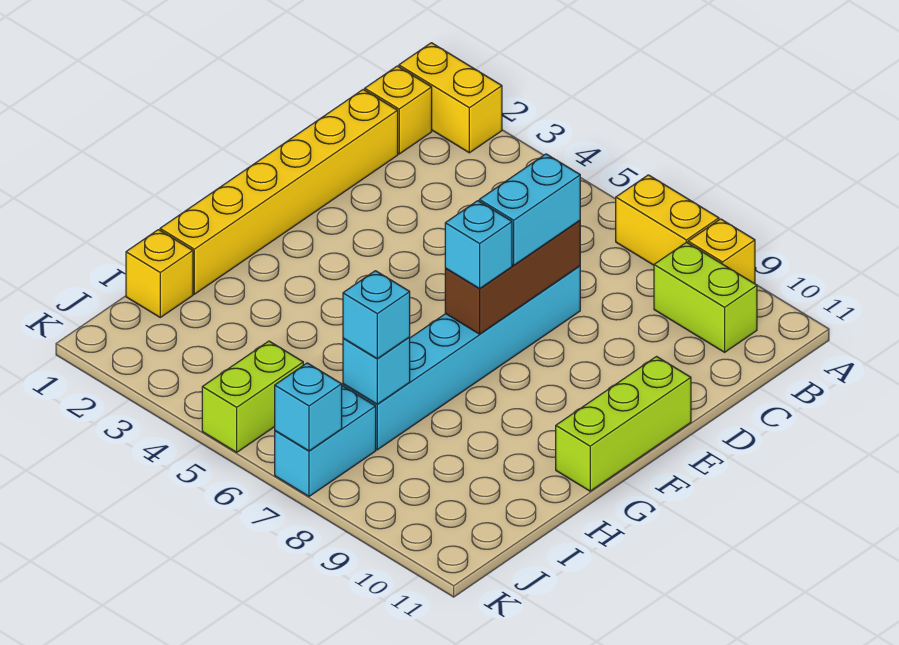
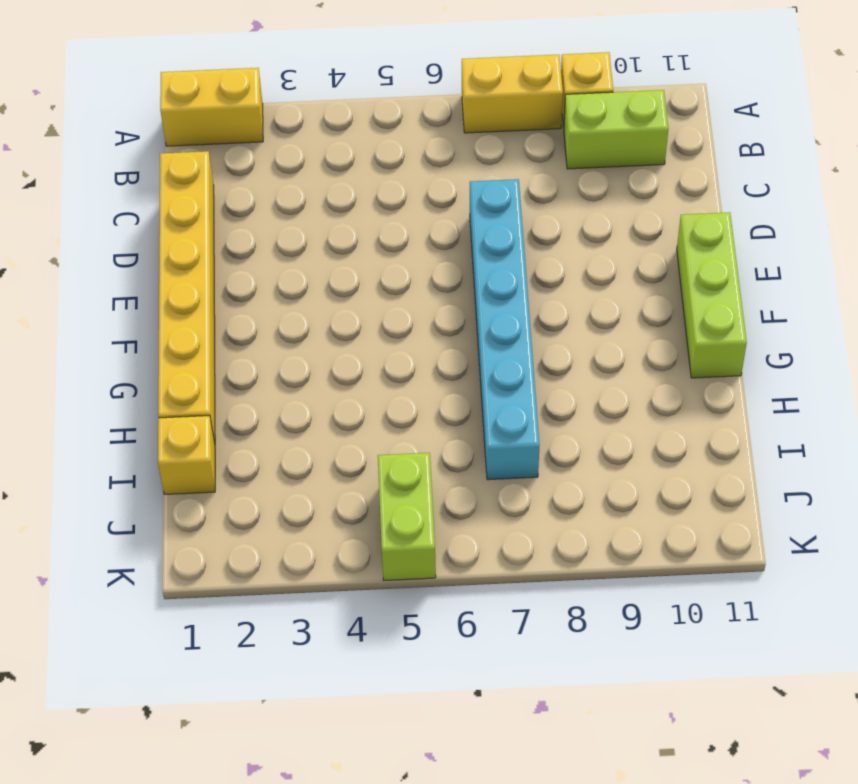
none -> yellow 1x1 brick [365,66,432,154]
none -> cyan 1x2 brick [275,386,376,496]
none -> brown 1x3 brick [445,220,580,334]

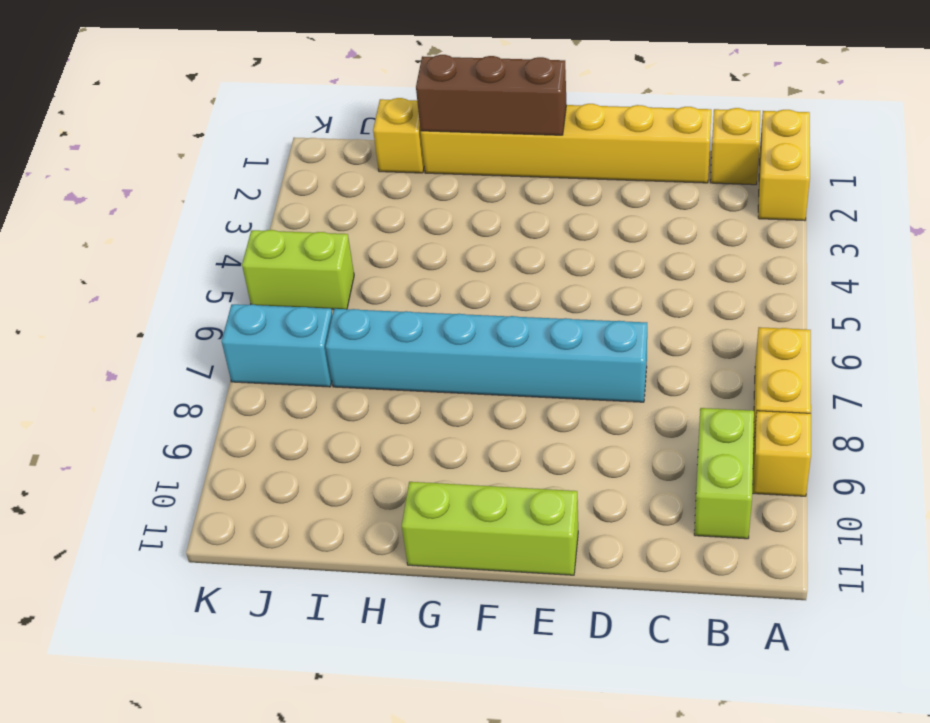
brown 1x3 brick [416,55,567,135] -> brown 1x3 brick moved to [445,220,580,334]
none -> cyan 1x1 brick [343,337,410,404]
none -> cyan 1x1 brick [275,363,342,451]
none -> cyan 1x2 brick [479,154,580,265]

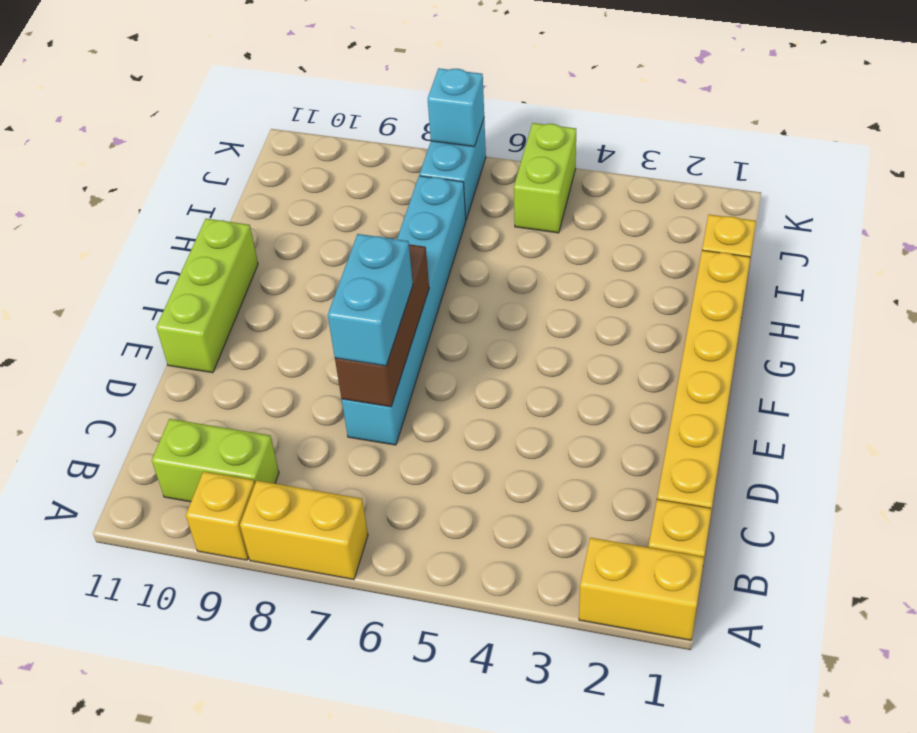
none -> cyan 1x1 brick [343,337,410,404]
none -> cyan 1x1 brick [445,201,512,289]
none -> cyan 1x1 brick [343,271,410,359]

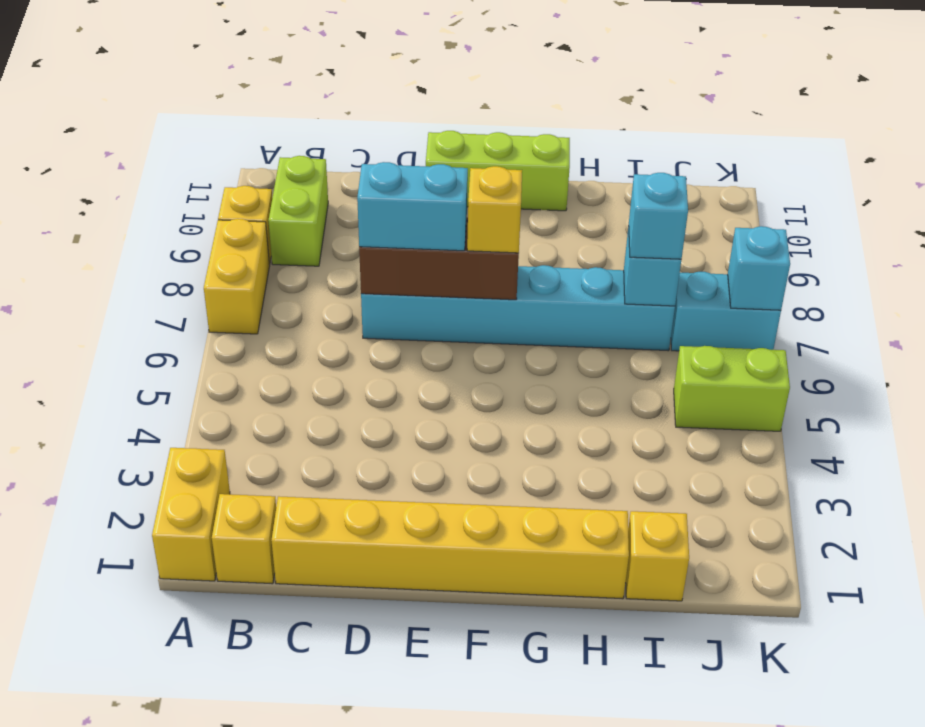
yellow 1x1 brick [467,166,522,253] -> cyan 1x1 brick [445,201,512,289]

